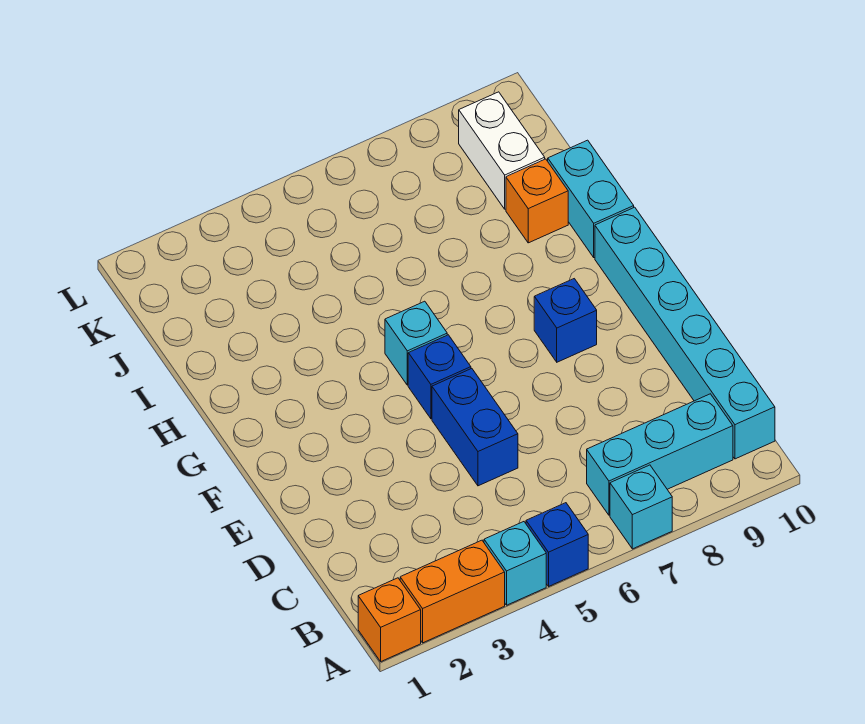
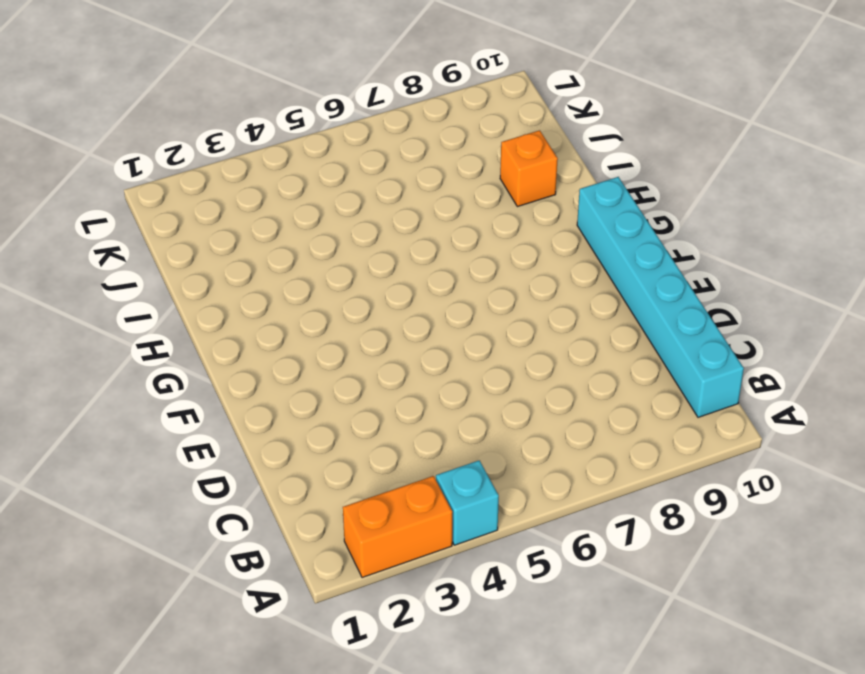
none -> orange 1x1 brick [358,578,421,661]
none -> blue 1x1 brick [526,503,588,586]
none -> cyan 1x1 brick [610,465,672,549]

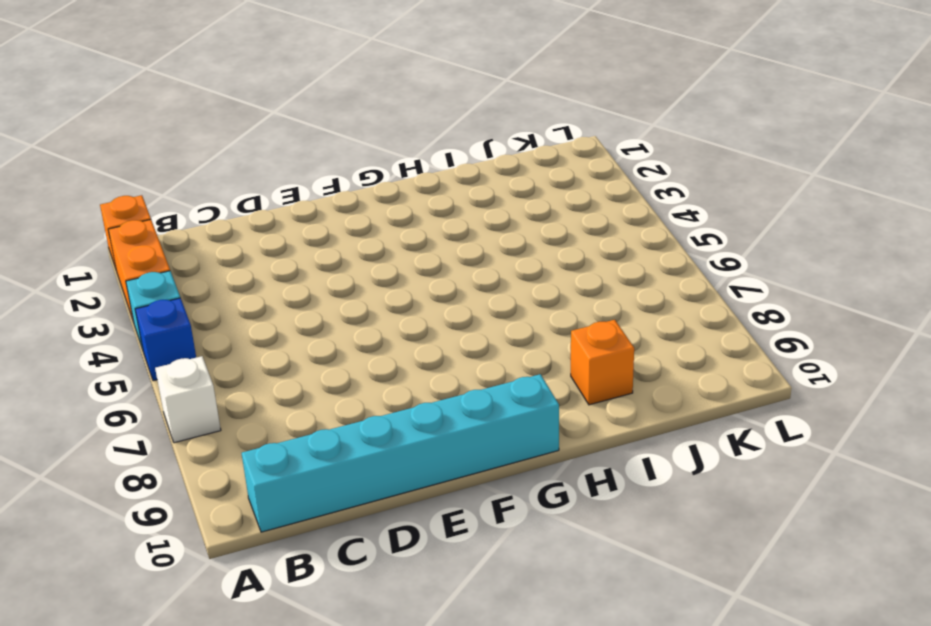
white 1x1 brick [155,356,221,443] -> cyan 1x1 brick [610,465,672,549]
none -> cyan 1x3 brick [587,394,733,515]
none -> blue 1x2 brick [432,369,518,486]
none -> blue 1x1 brick [408,335,471,419]

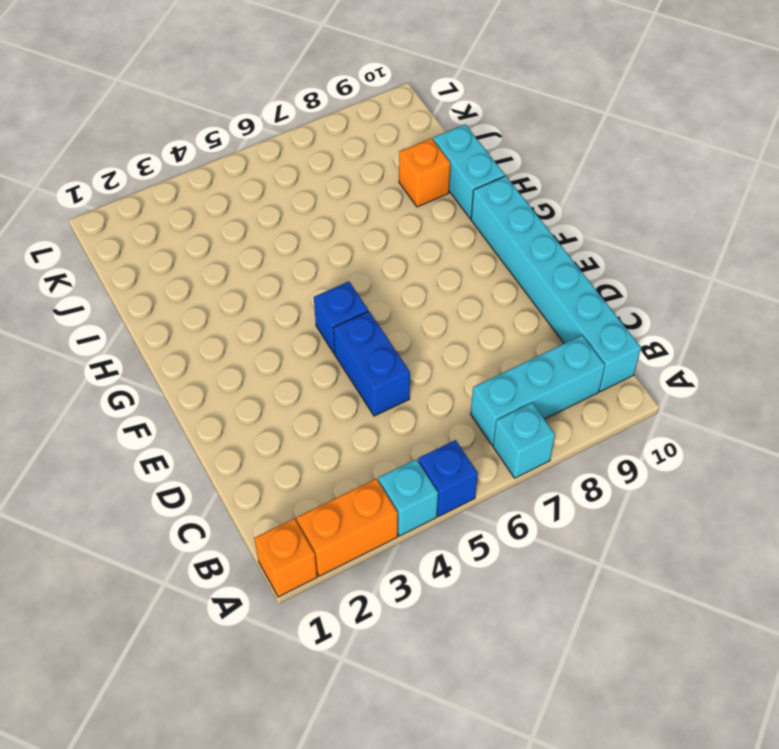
none -> blue 1x1 brick [534,279,597,362]
none -> cyan 1x1 brick [385,301,447,385]
none -> white 1x2 brick [459,92,545,209]

